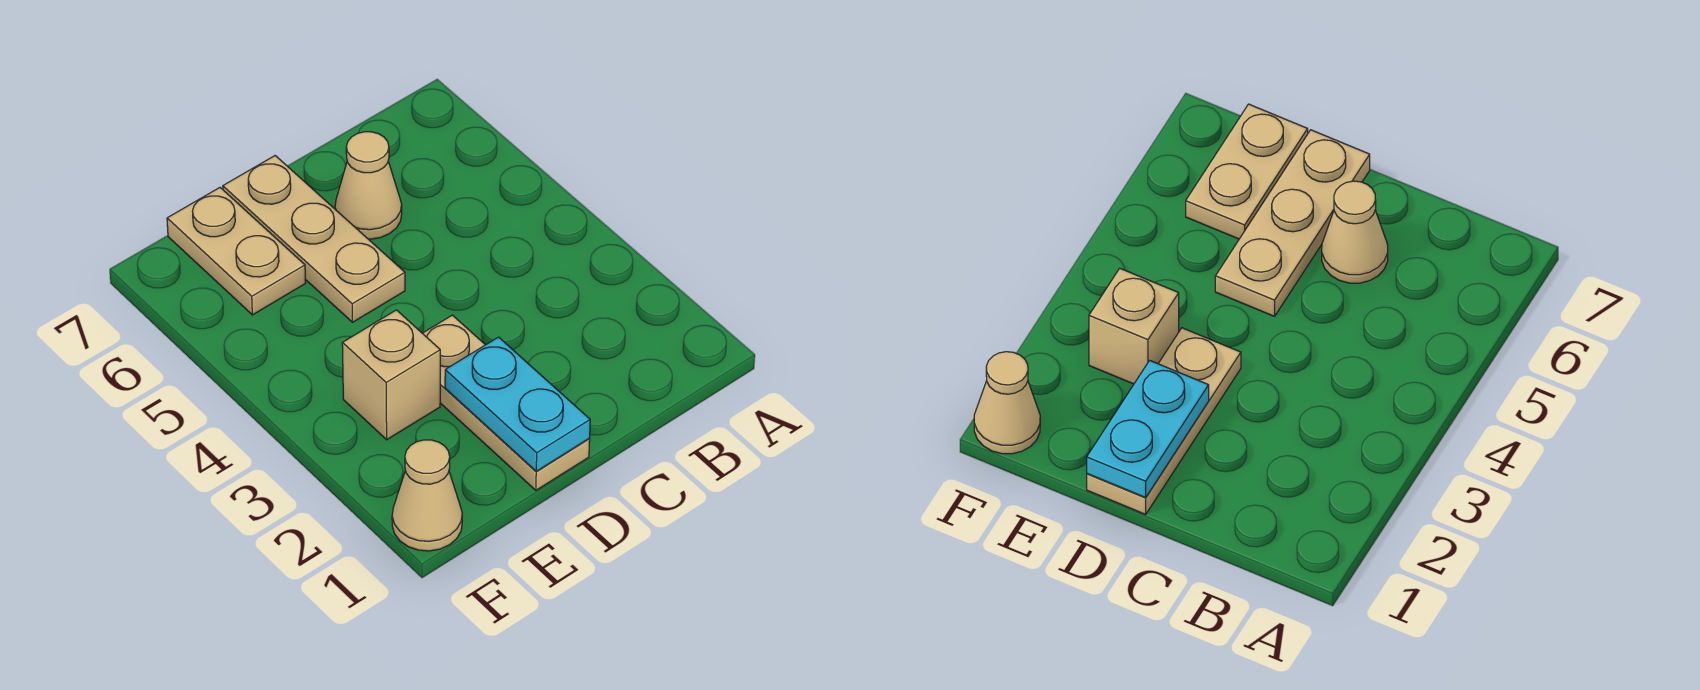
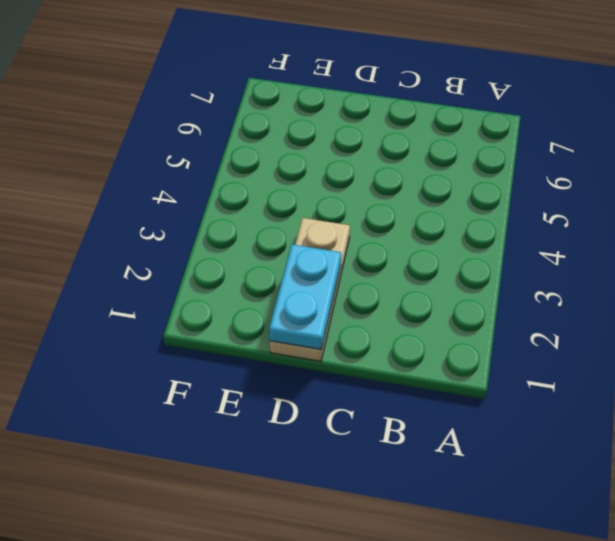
none -> tan 1x1 cone [335,132,402,239]
none -> tan 1x3 plate [223,156,405,322]

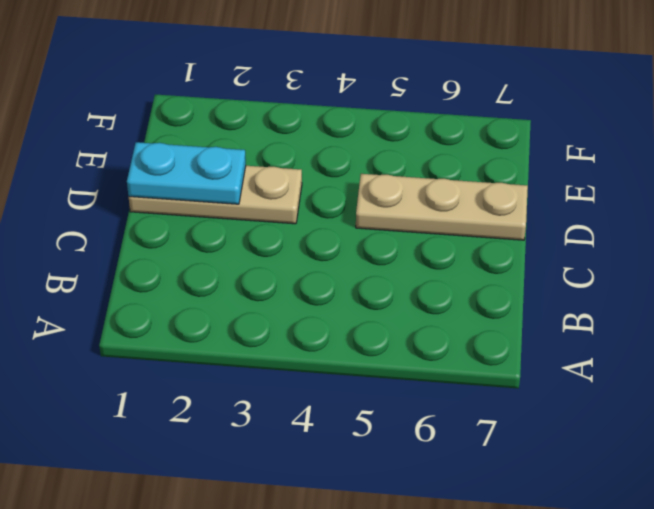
none -> tan 1x1 cone [335,132,402,239]
none -> tan 1x1 brick [342,310,440,440]

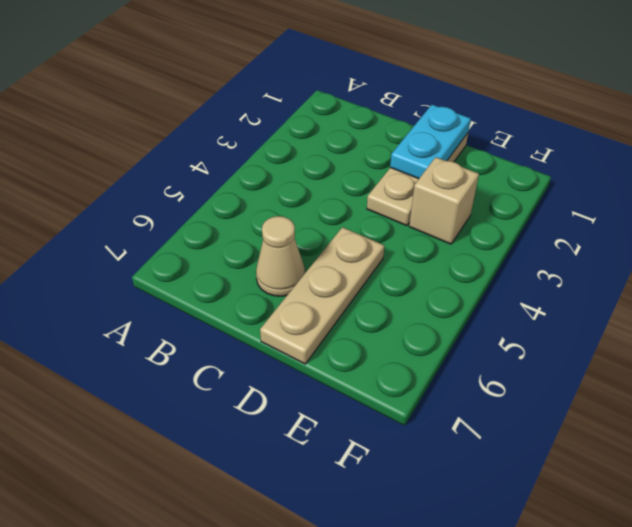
none -> tan 1x2 plate [167,188,305,315]
none -> tan 1x1 cone [392,440,462,551]

